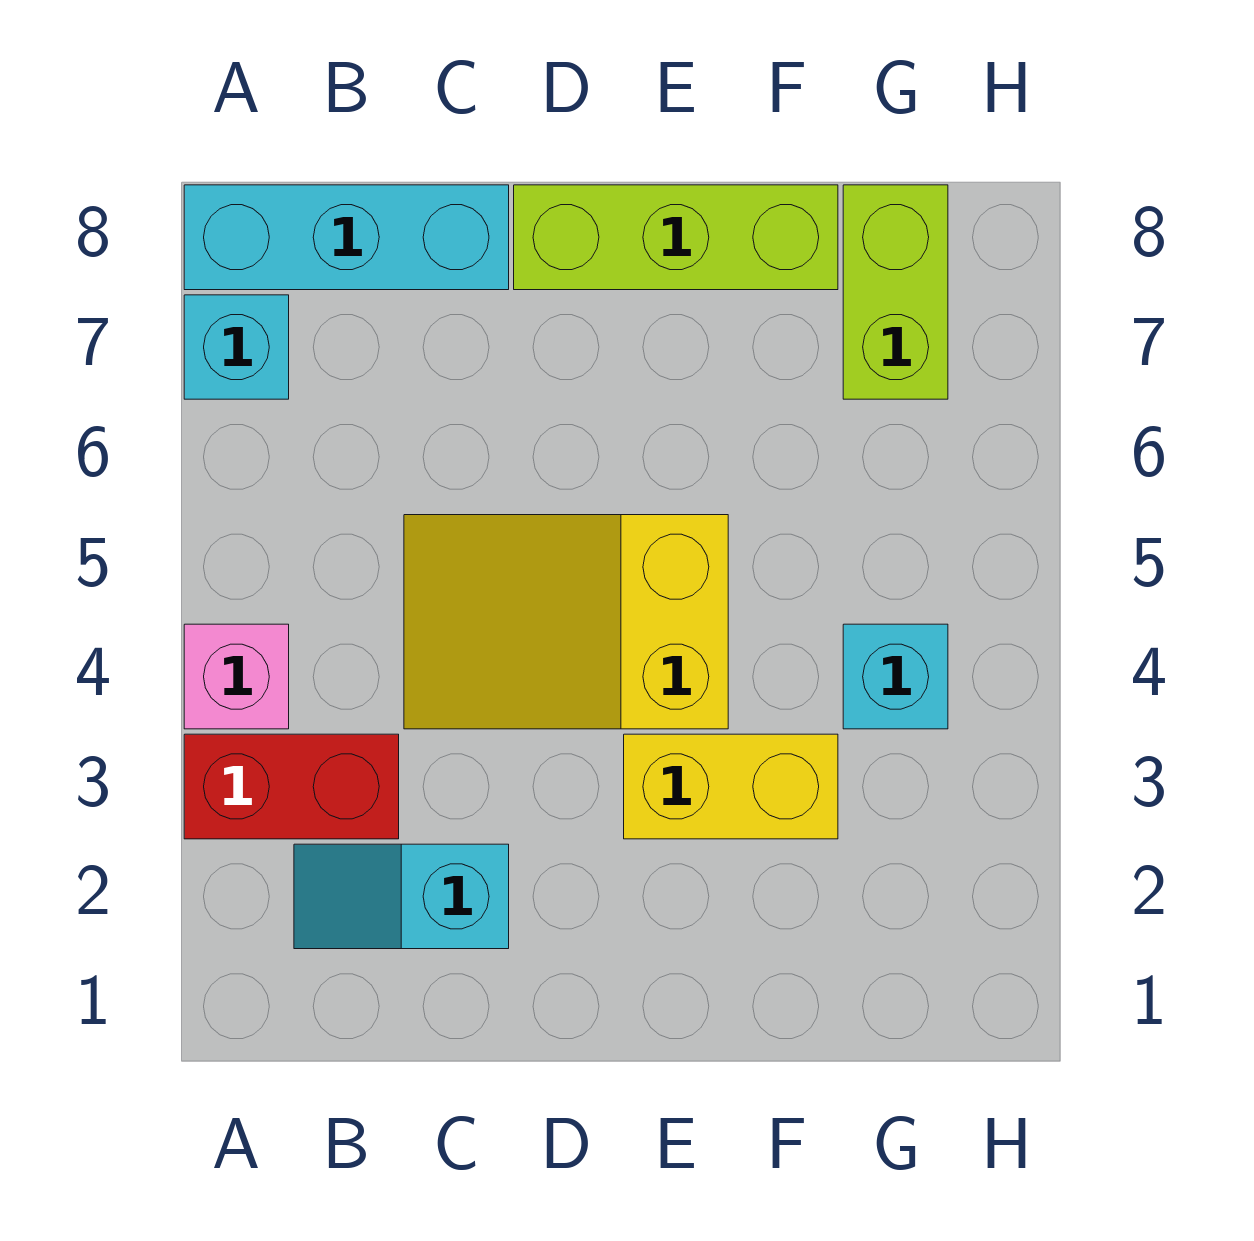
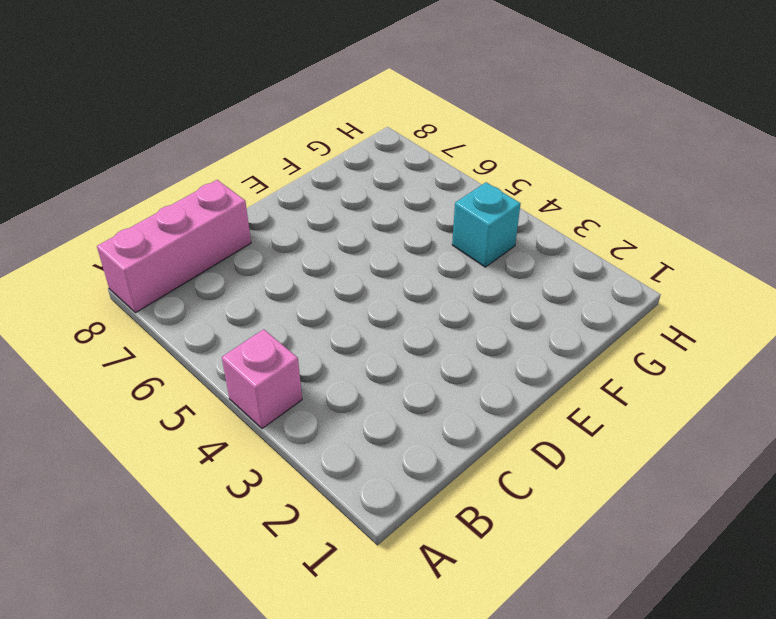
pink 1x3 brick [97,180,251,313] -> cyan 1x3 brick [184,185,509,290]
none -> red 1x2 brick [184,734,399,839]
none -> cyan 1x1 brick [184,295,289,399]

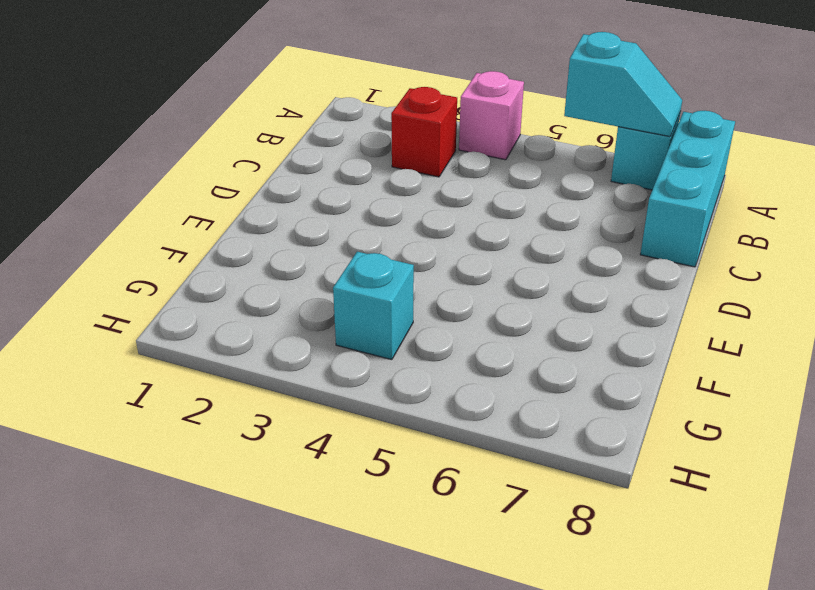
cyan 1x2 slope [564,32,682,137] -> cyan 1x2 slope turned to [294,844,509,949]
red 1x1 brick [391,87,457,177] -> red 1x2 brick [184,734,399,839]
none -> yellow 2x3 slope [404,515,728,729]
none -> lime 1x3 brick [514,185,838,290]

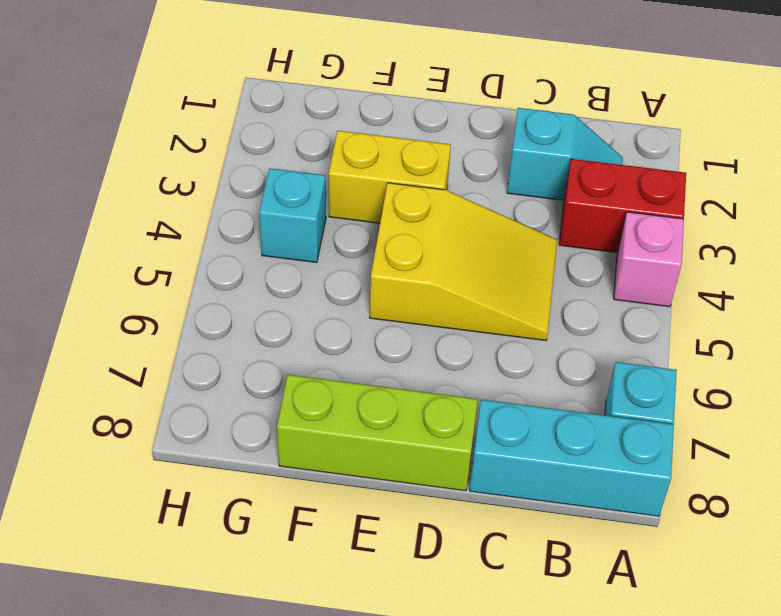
none -> lime 1x2 brick [843,185,948,399]

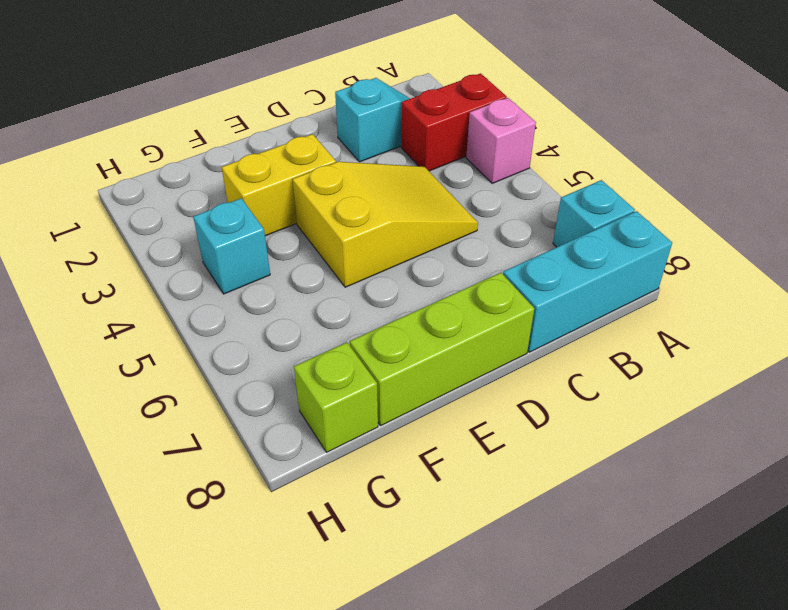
lime 1x1 brick [294,342,378,452] -> lime 1x2 brick [843,185,948,399]

